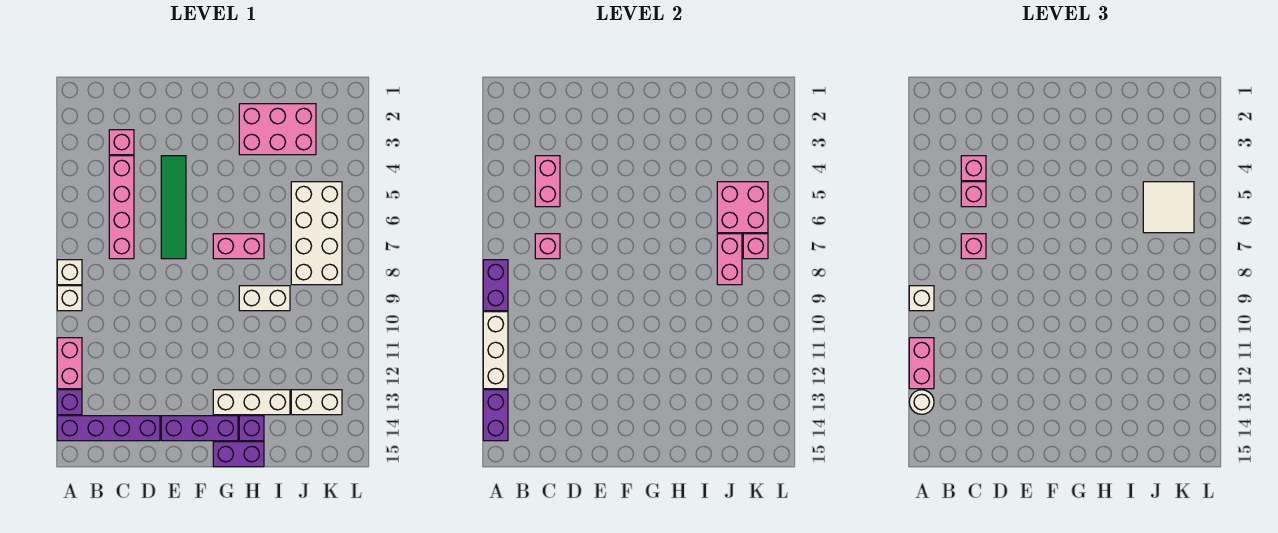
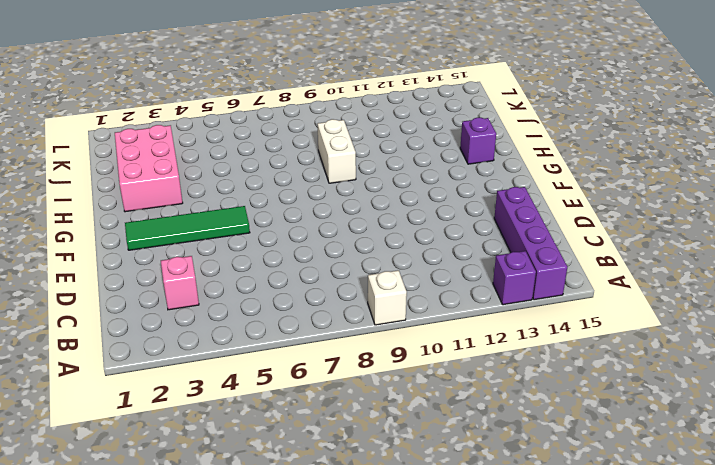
green 1x4 tile [125,206,250,250] -> green 1x4 tile moved to [161,156,186,259]
none -> white 1x1 brick [57,260,82,285]
none -> pink 1x2 brick [57,338,82,389]
none -> pink 1x4 brick [109,156,134,259]
none -> purple 1x3 brick [161,416,238,441]

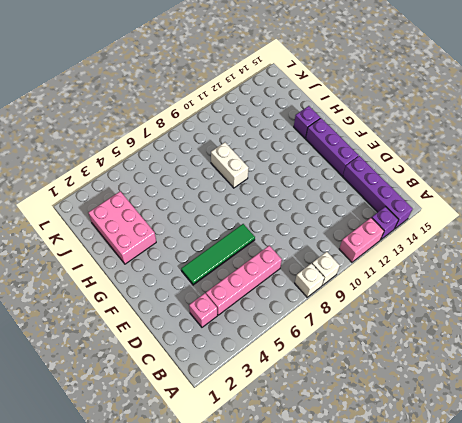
none -> pink 1x2 brick [213,234,264,259]
none -> white 1x3 brick [213,390,290,415]
none -> purple 1x2 brick [213,442,264,467]
none -> white 2x4 brick [291,182,342,285]

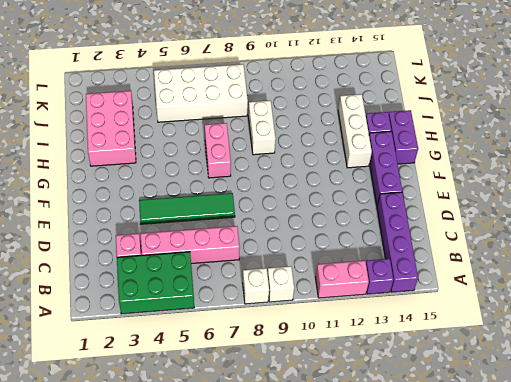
green 2x3 brick [117,252,194,314] -> none
none -> white 1x2 brick [291,390,342,415]
none -> purple 1x2 brick [483,260,508,311]
none -> white 1x3 brick [483,312,508,389]
none -> purple 1x2 brick [483,390,508,441]

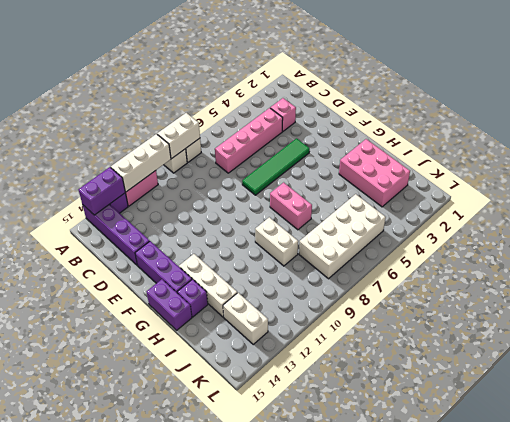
white 1x2 brick [157,113,200,159] -> purple 1x2 brick [483,260,508,311]
none -> pink 1x2 brick [535,156,560,207]
none -> pink 1x1 brick [535,234,560,259]
none -> pink 2x2 brick [717,182,768,233]
none -> pink 1x2 brick [717,234,742,285]

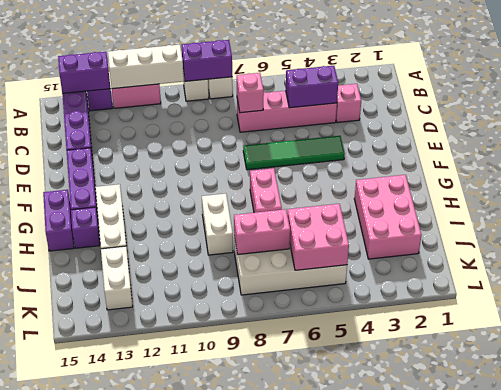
purple 1x2 brick [286,66,338,108] -> pink 1x2 brick [535,156,560,207]
none -> pink 1x1 brick [743,234,768,259]
none -> white 1x1 brick [909,286,934,311]
none -> pink 1x2 brick [909,338,934,389]
none -> white 1x1 round brick [909,390,934,414]

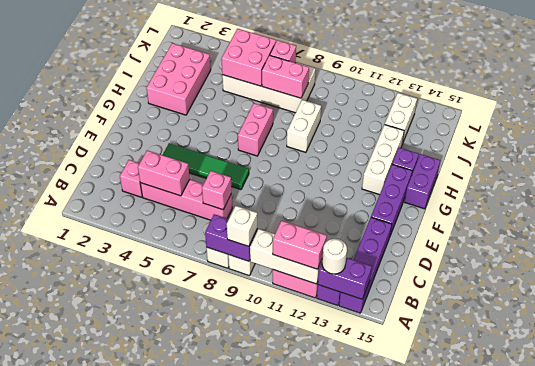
none -> pink 1x1 brick [961,156,986,181]
none -> pink 1x1 brick [961,182,986,207]
none -> pink 1x1 brick [961,234,986,259]
none -> white 2x2 tile [1143,182,1194,233]

